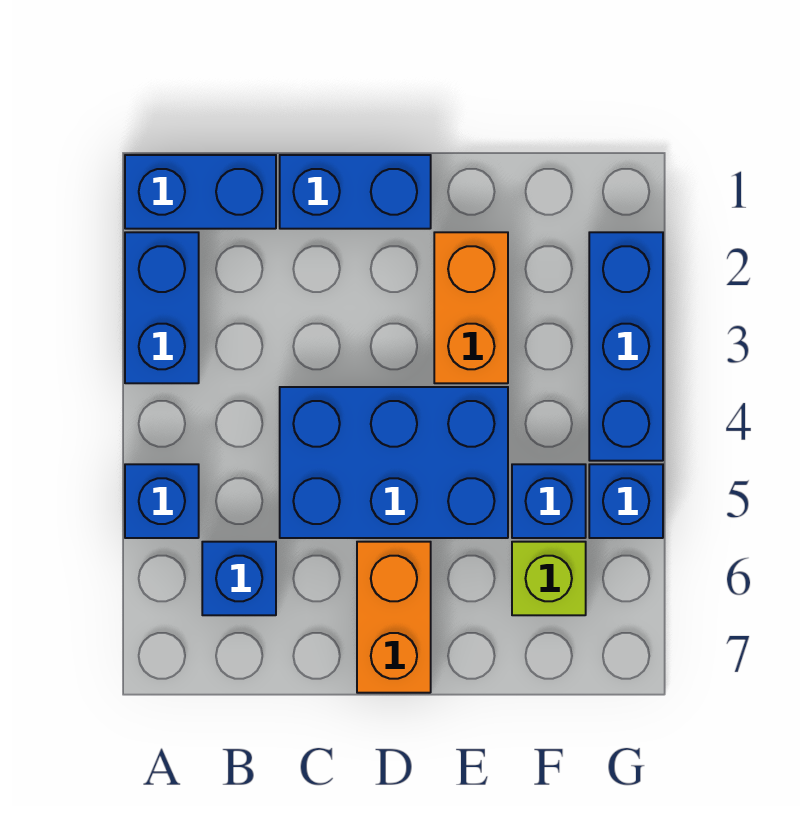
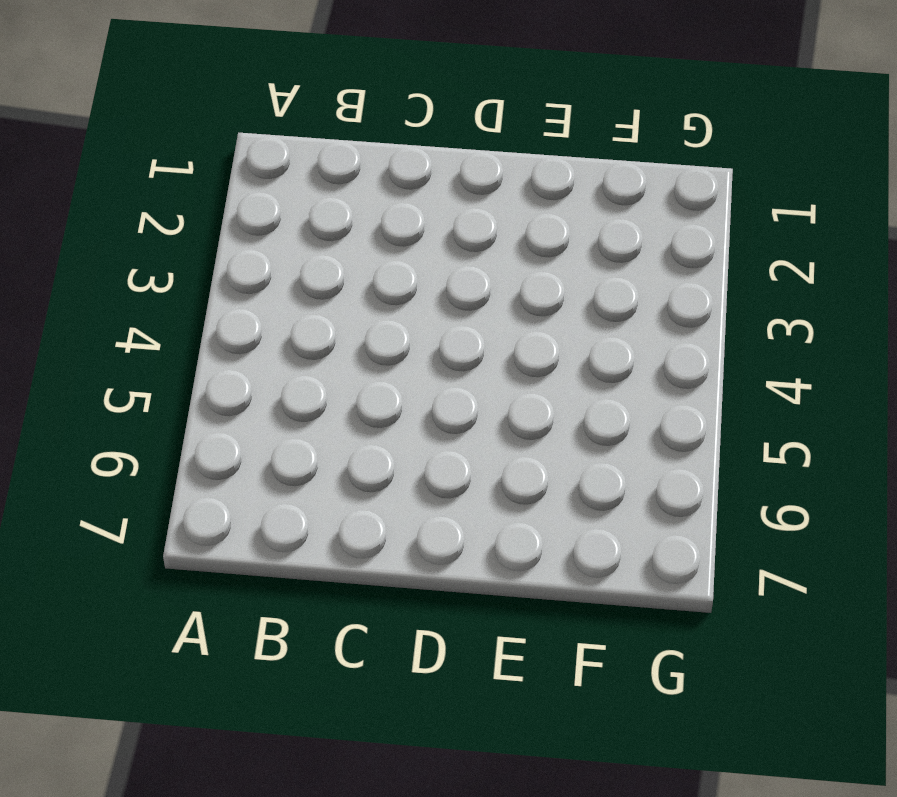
none -> blue 1x2 brick [125,155,276,229]
none -> blue 1x2 brick [125,232,199,383]
none -> blue 1x1 brick [125,464,199,538]

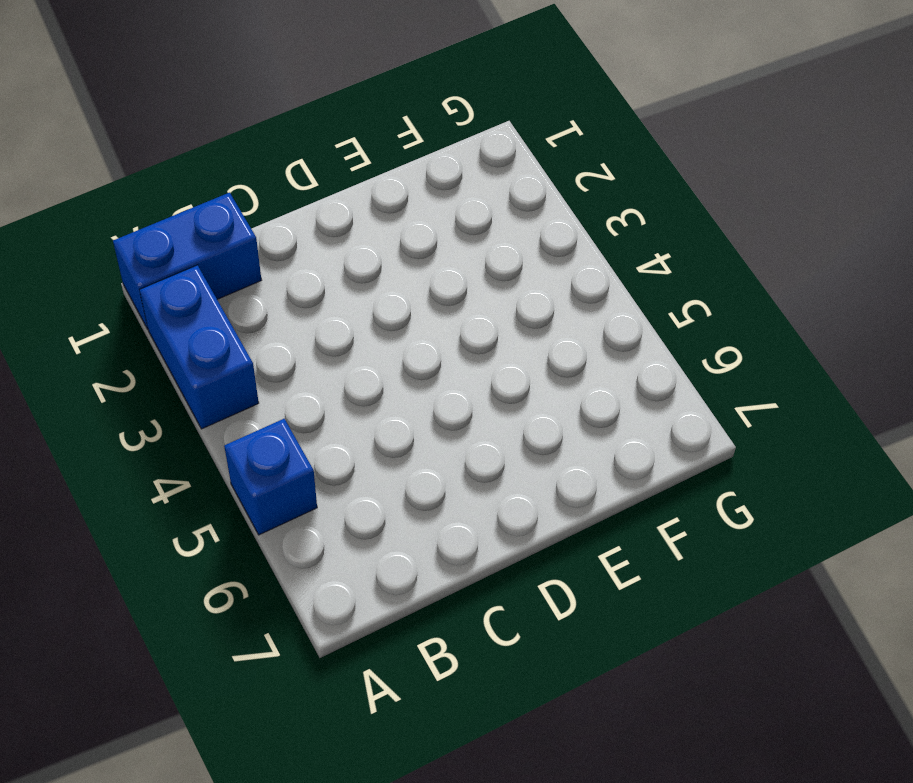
none -> blue 1x1 brick [202,542,276,615]
none -> blue 1x2 brick [280,155,431,229]
none -> blue 2x3 brick [280,387,508,538]

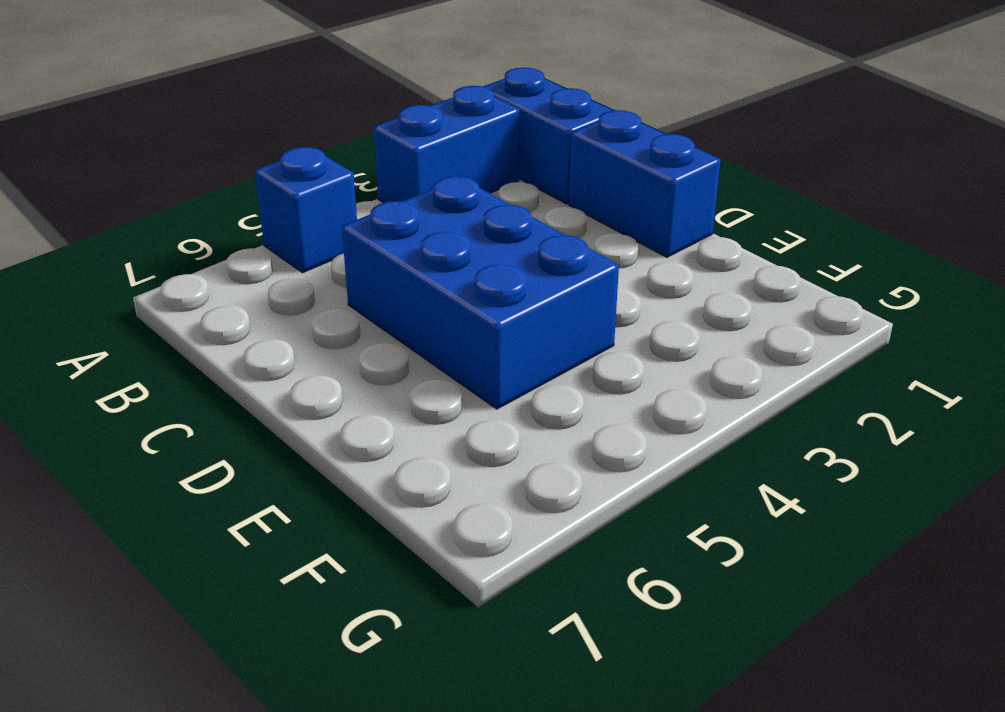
none -> blue 1x1 brick [202,542,276,615]
none -> orange 1x2 brick [357,542,431,693]
none -> orange 1x2 brick [434,232,508,383]

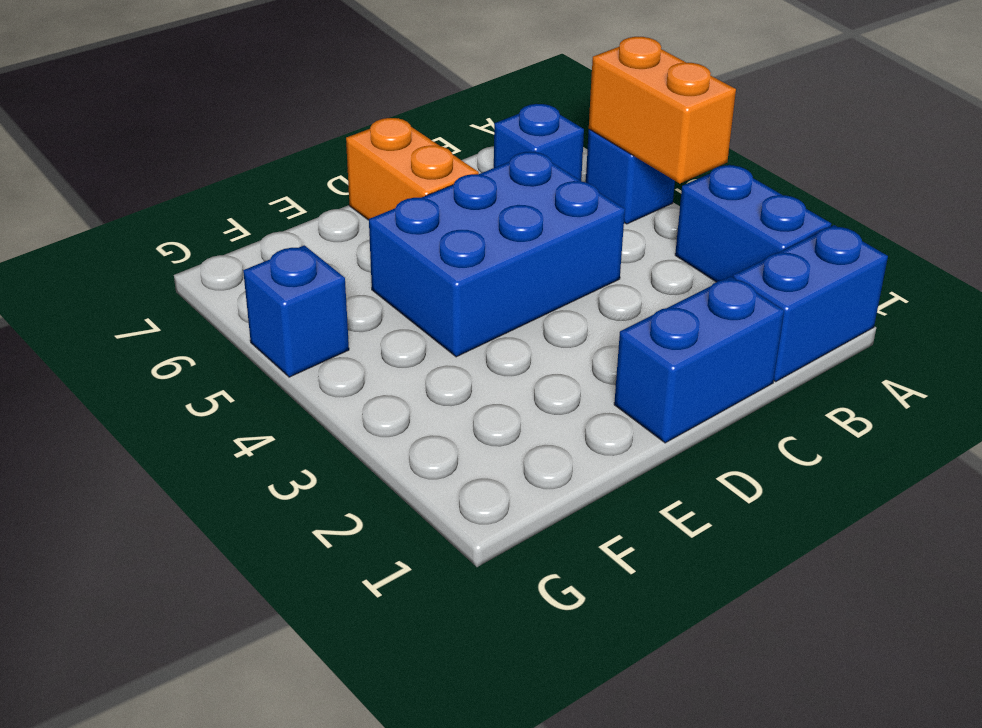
orange 1x2 brick [589,37,736,183] -> orange 1x2 brick moved to [434,232,508,383]
none -> blue 1x1 brick [512,464,586,538]
none -> lime 1x1 brick [512,542,586,615]
none -> blue 1x3 brick [589,232,663,461]

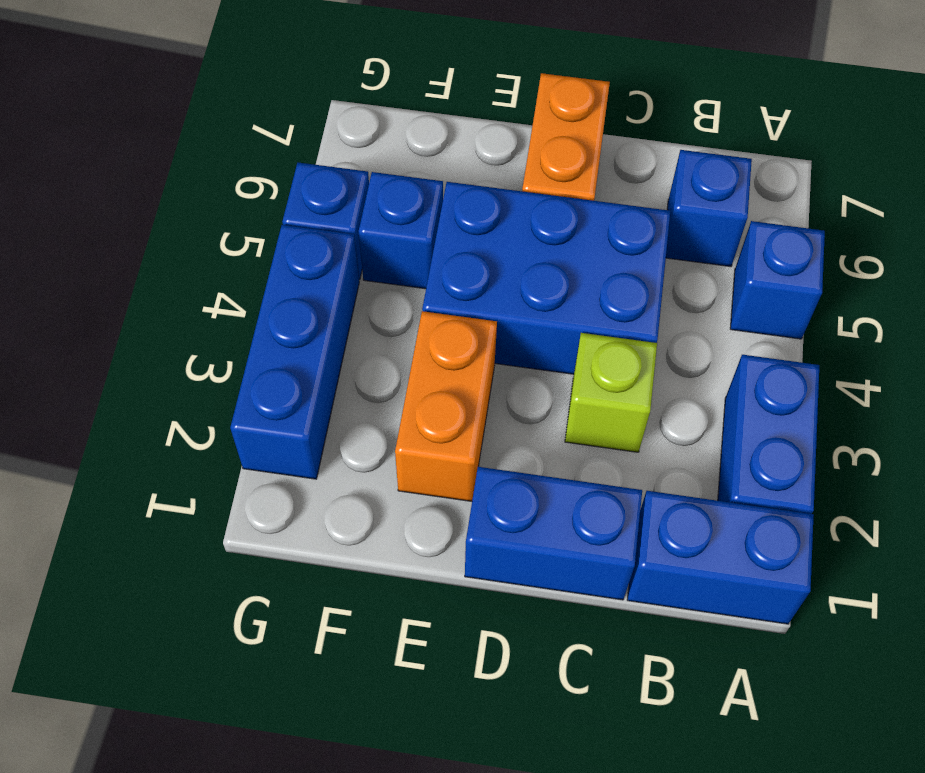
lime 1x1 brick [565,333,657,452] -> lime 1x1 brick moved to [512,542,586,615]

